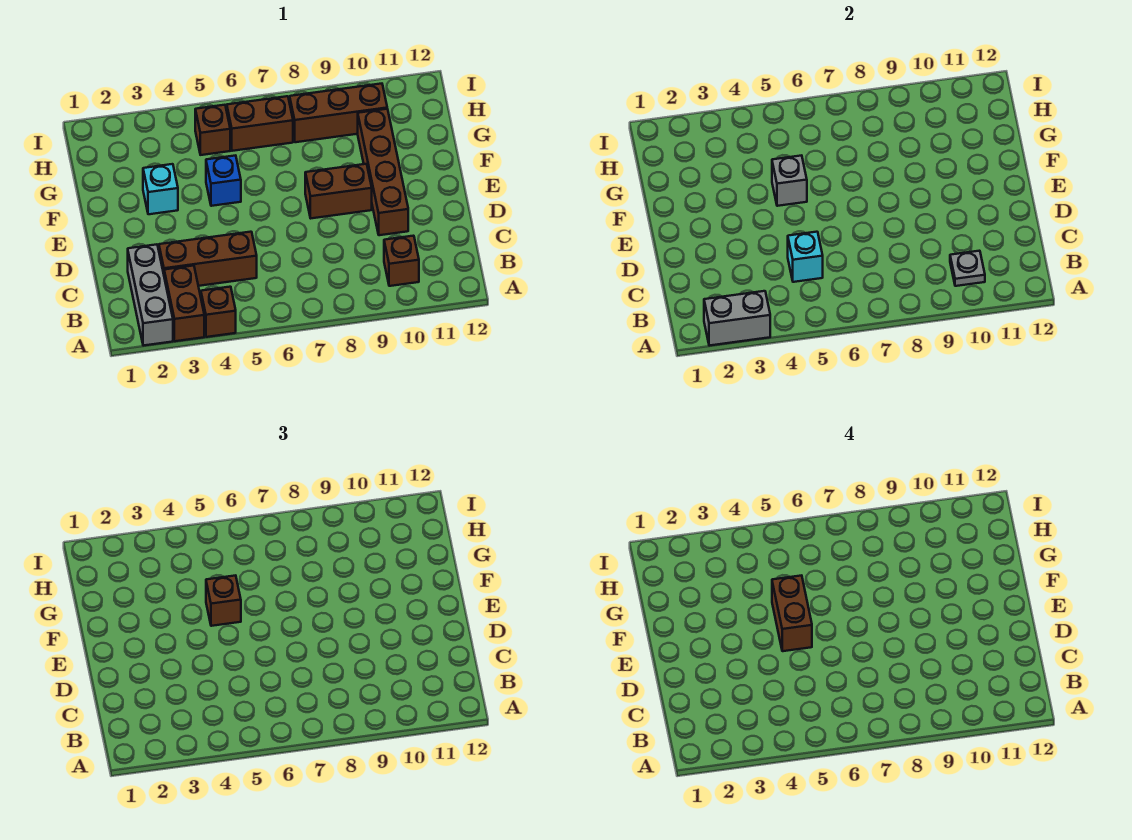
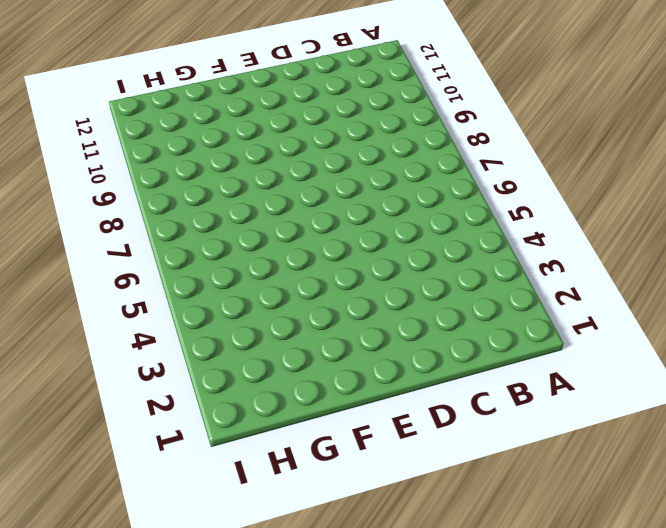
none -> grey 1x3 brick [128,244,173,346]
none -> brown 1x2 brick [164,266,204,341]
none -> brown 1x1 brick [201,287,236,337]

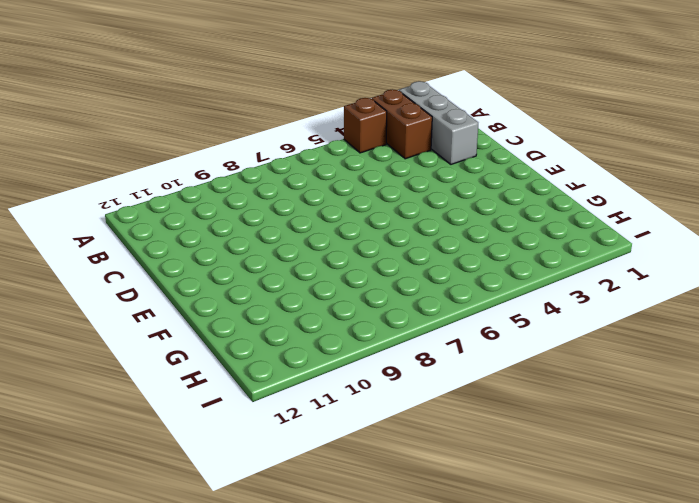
none -> brown 1x1 brick [384,236,419,286]
none -> brown 1x3 brick [159,232,257,286]
none -> brown 1x4 brick [358,109,408,235]

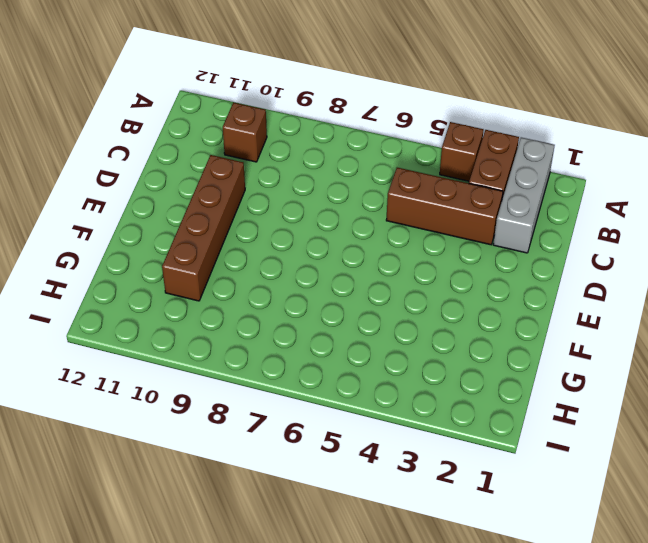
none -> brown 1x2 brick [305,164,372,218]
none -> cyan 1x1 brick [143,164,178,214]
none -> blue 1x1 brick [206,155,241,206]

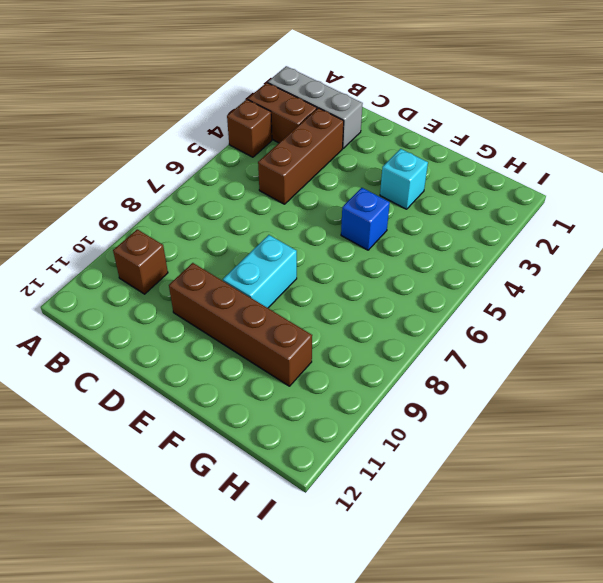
cyan 1x2 brick [223,235,297,308] -> brown 1x2 brick [305,164,372,218]
none -> brown 1x1 brick [195,105,230,155]
none -> brown 1x2 brick [227,96,293,151]
none -> brown 1x3 brick [290,84,387,142]

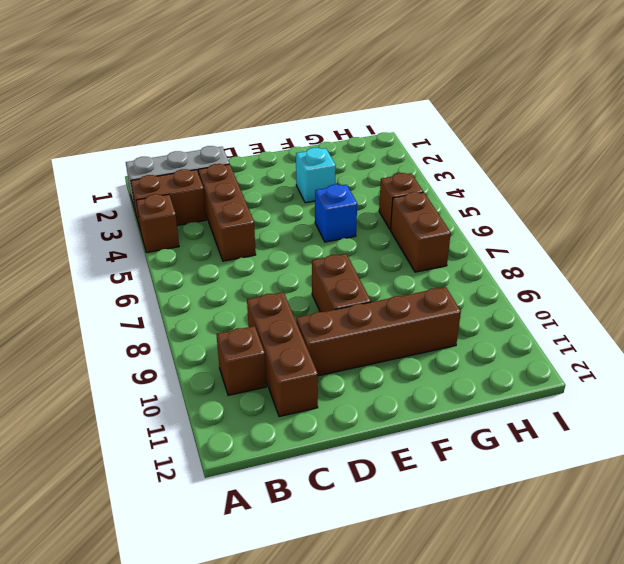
brown 1x3 brick [247,292,318,417] -> brown 1x3 brick moved to [290,84,387,142]
none -> grey 1x2 brick [704,291,770,346]
none -> grey 1x1 plate [950,251,985,286]
none -> cyan 1x1 brick [788,232,823,282]

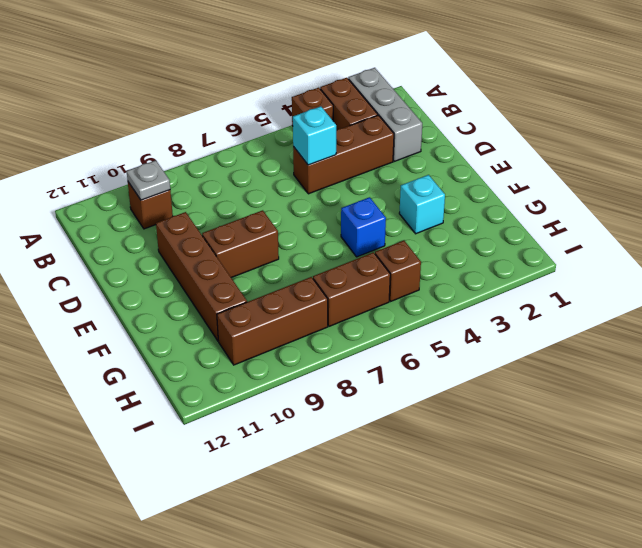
none -> grey 1x2 brick [704,291,770,346]
none -> grey 1x1 brick [772,155,807,206]
none -> brown 1x1 brick [206,575,241,626]

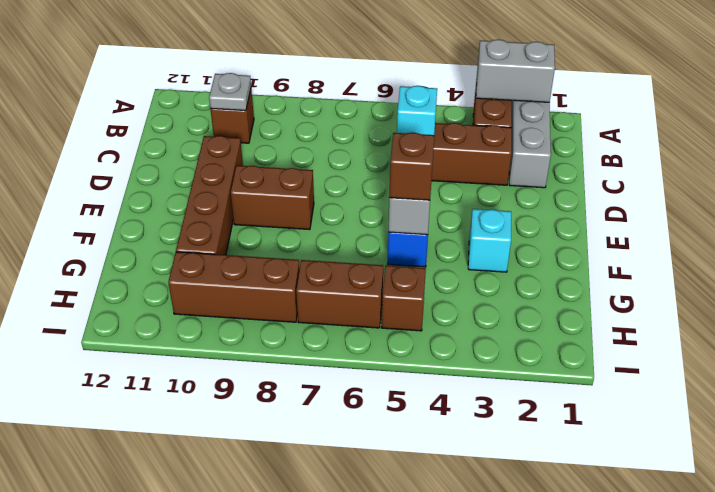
none -> brown 1x1 brick [201,287,236,337]
none -> brown 1x2 brick [772,575,812,651]

